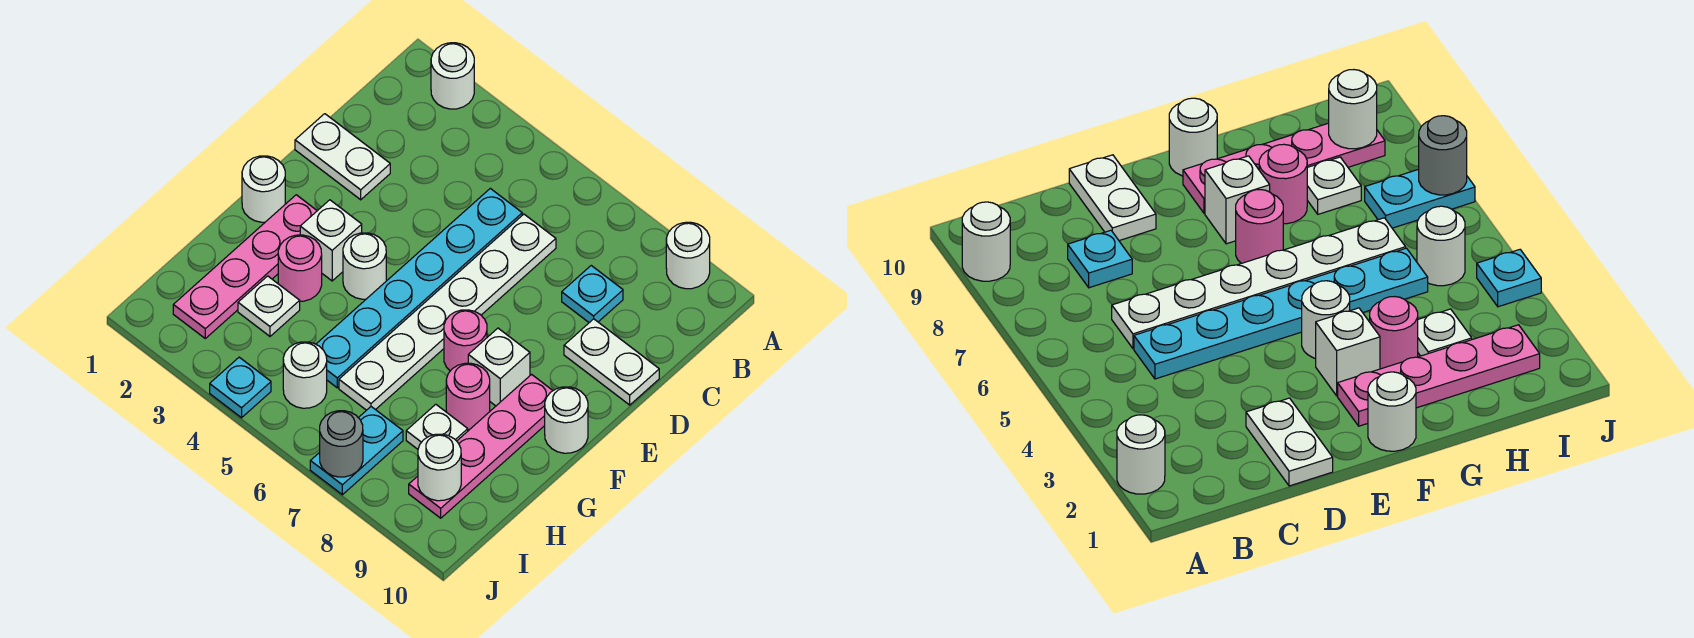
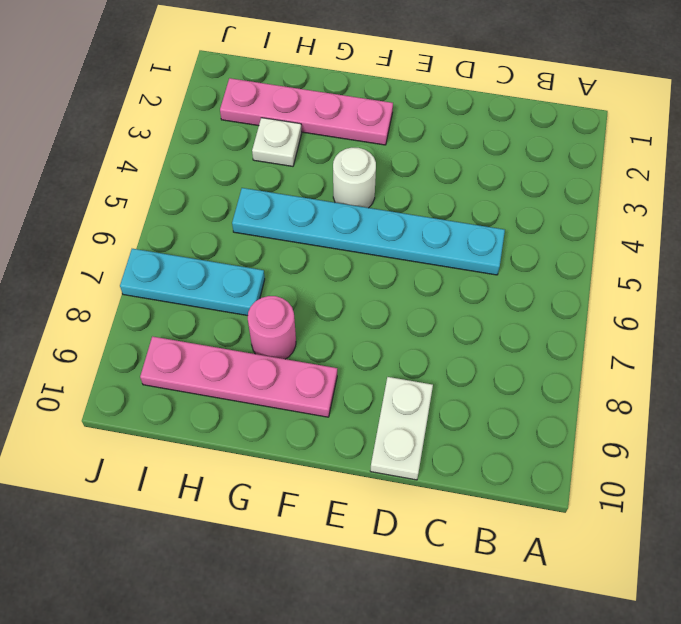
cyan 1x3 plate [120,249,265,316] -> cyan 1x2 plate [310,407,403,495]
none -> white 1x1 round brick [431,43,474,109]
none -> white 1x1 round brick [666,222,710,289]
none -> white 1x6 plate [339,214,556,410]

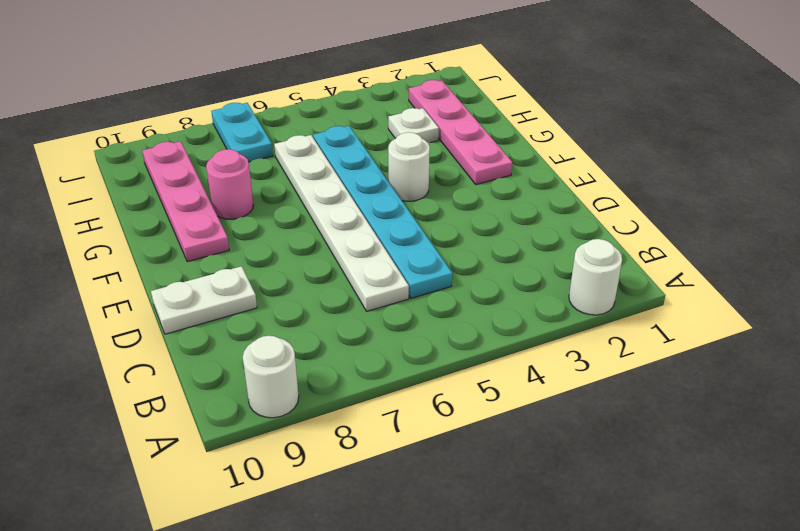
none -> cyan 1x1 plate [562,266,623,323]
none -> white 1x2 plate [295,114,390,200]
none -> white 1x1 round brick [242,156,285,222]

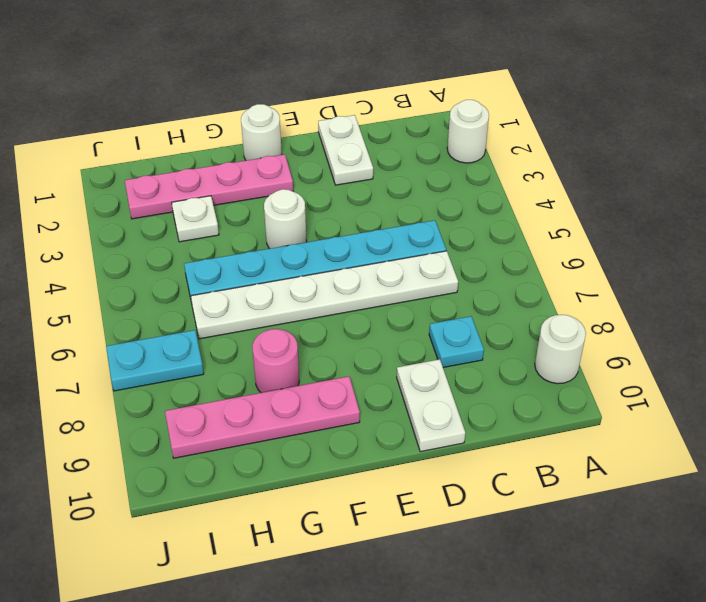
none -> white 1x1 brick [300,200,362,281]
none -> pink 1x1 round brick [444,310,487,371]
none -> white 1x1 brick [468,328,530,406]

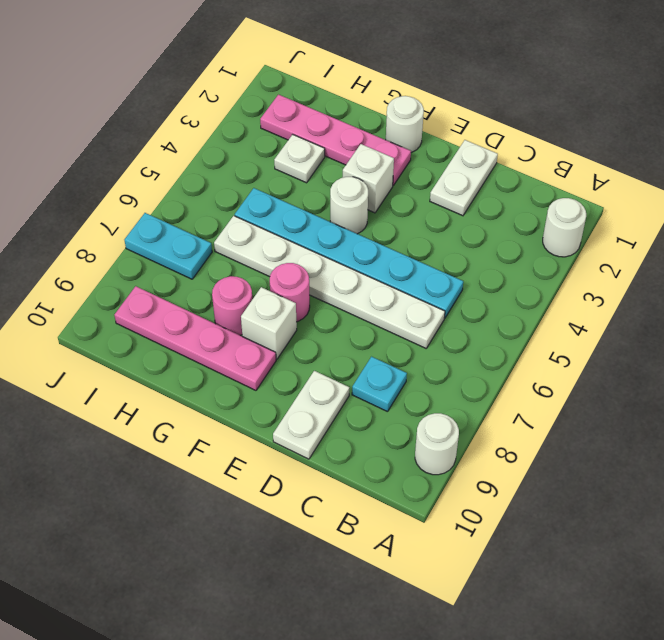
none -> white 1x1 round brick [545,387,588,453]
none -> pink 1x1 round brick [278,235,322,301]
none -> white 1x1 plate [406,404,468,449]

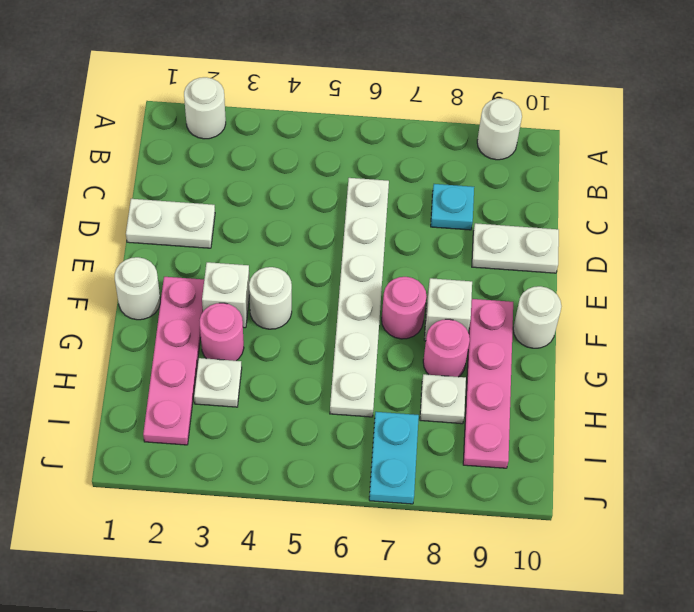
none -> cyan 1x6 plate [316,188,522,388]
none -> white 1x1 round brick [283,342,327,408]
none -> cyan 1x1 plate [210,357,271,418]

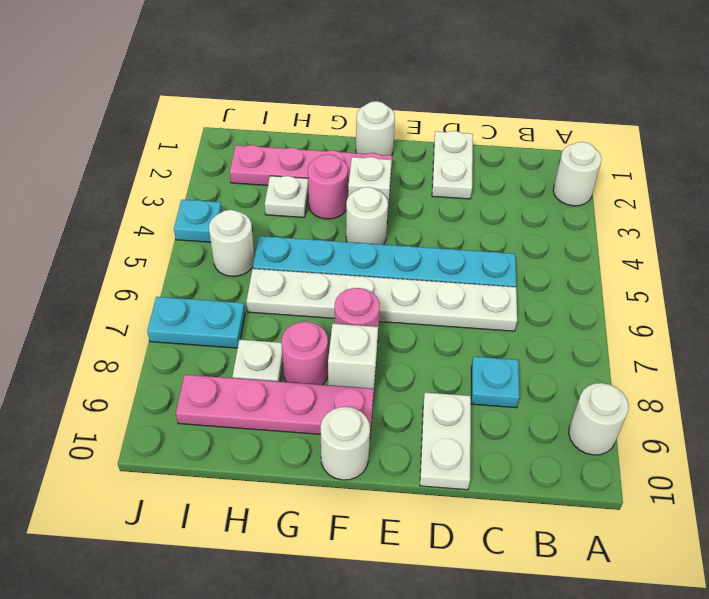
none -> white 1x1 round brick [418,434,461,501]
none -> grey 1x1 round brick [320,411,363,477]

